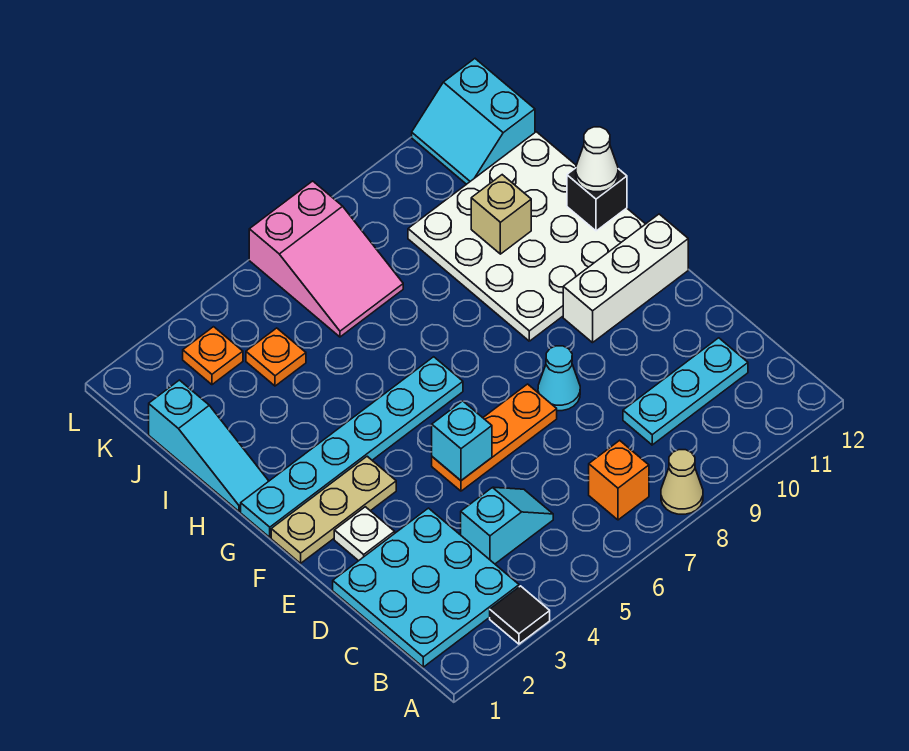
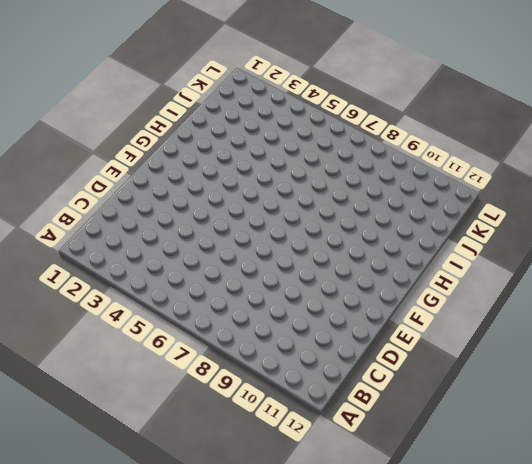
none -> black 1x1 tile [490,586,550,644]
none -> tan 1x1 cone [661,450,703,514]
none -> cyan 3x3 plate [333,508,519,667]

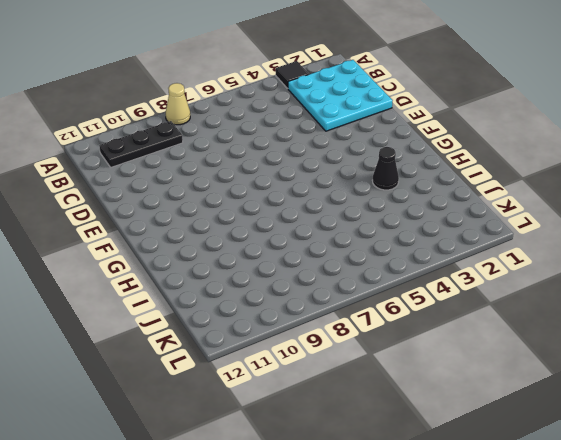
black 1x3 plate [99,121,183,167] -> none
black 1x1 cone [372,147,399,190] -> none
none -> orange 1x1 brick [589,440,649,520]
none -> cyan 1x2 slope [461,487,553,564]
none -> cyan 1x3 plate [623,338,748,445]

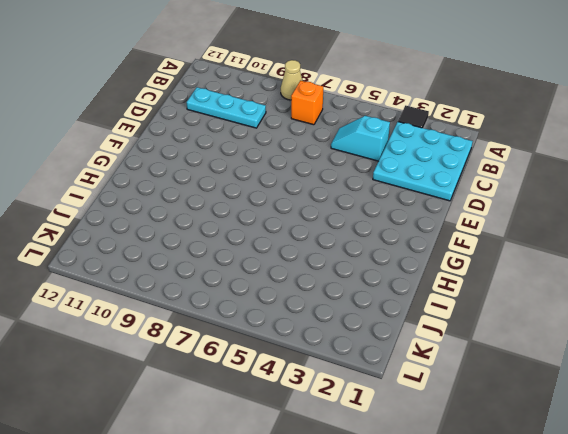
none -> white 1x1 plate [334,507,395,561]
none -> orange 1x3 plate [432,384,557,491]
none -> cyan 1x1 cone [538,346,580,411]

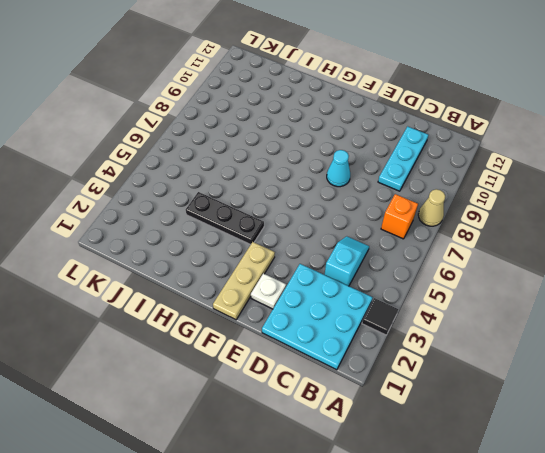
black 1x3 plate [186,192,264,245] -> cyan 1x6 plate [241,357,463,537]
none -> orange 1x3 plate [432,384,557,491]
none -> white 1x3 brick [563,214,688,343]
none -> white 4x4 plate [408,132,645,341]

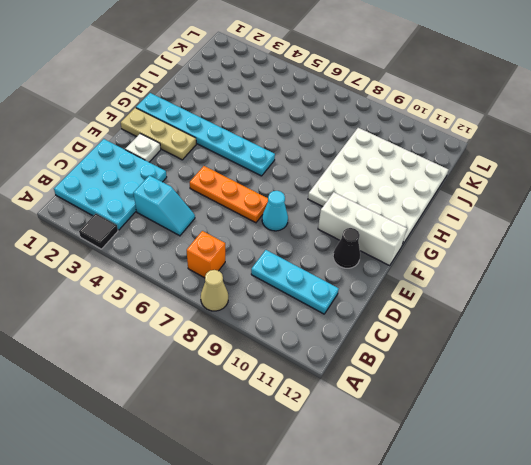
black 1x1 cone [333,228,360,268] -> none
none -> cyan 1x3 slope [149,380,269,512]
none -> orange 1x1 plate [246,328,306,386]
none -> pink 2x3 slope [249,181,403,337]

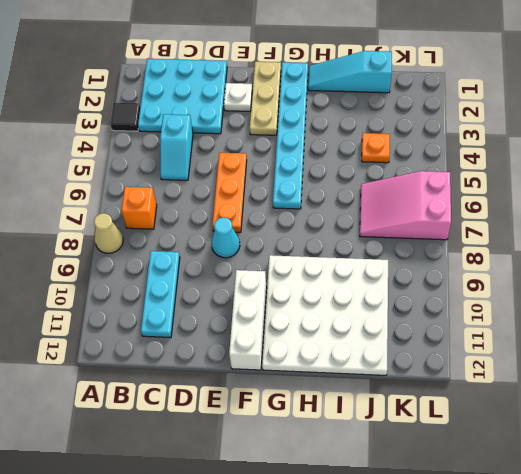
none -> orange 1x1 plate [183,327,243,385]
none -> cyan 2x2 slope [412,59,535,184]
none -> cyan 1x1 brick [432,401,492,480]

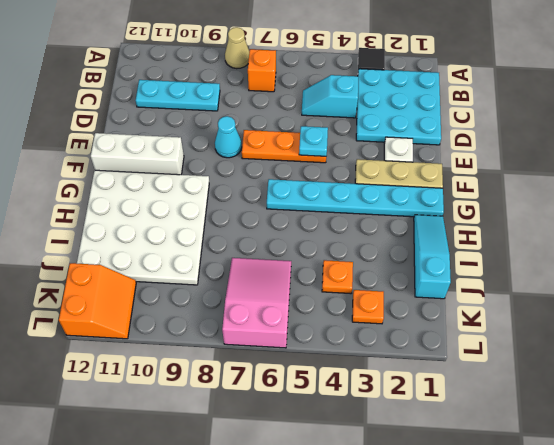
cyan 1x1 plate [299,126,328,156] -> cyan 1x1 brick [432,401,492,480]
orange 2x2 slope [59,263,136,339] -> cyan 2x2 slope [412,59,535,184]
none -> black 1x1 brick [567,168,627,231]
none -> tan 1x1 brick [471,175,531,254]
none -> white 1x1 cone [576,127,618,192]

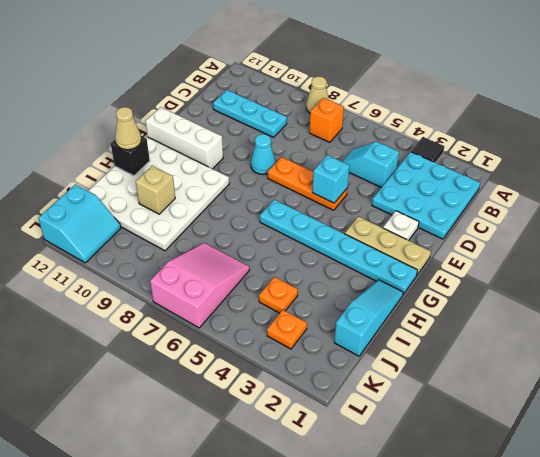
tan 1x1 cone [115,107,141,150] -> white 1x1 cone [576,127,618,192]

